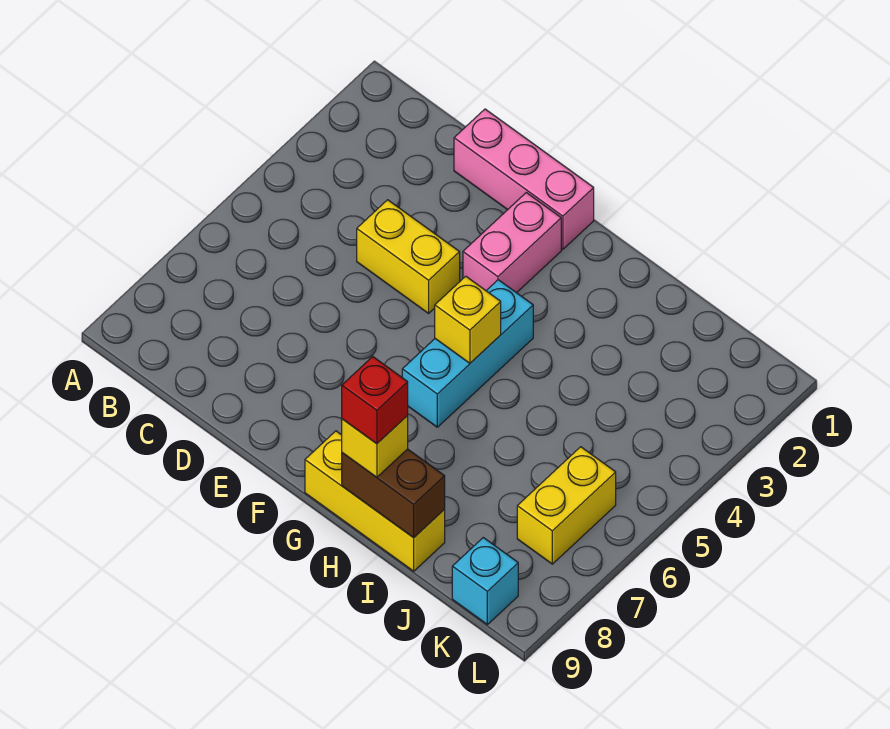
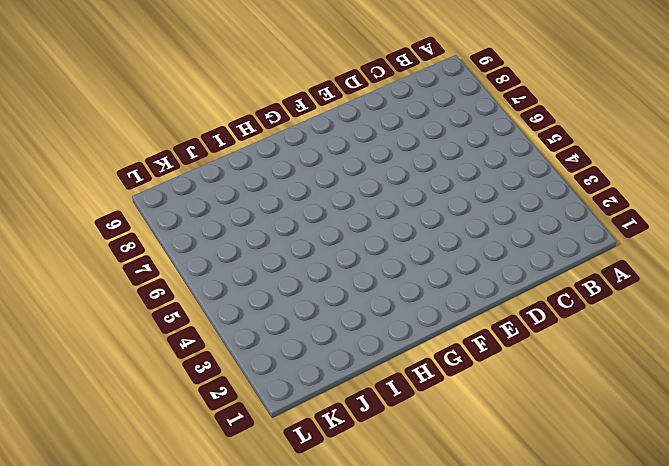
none -> pink 1x3 brick [454,109,594,249]
none -> yellow 1x2 brick [357,200,460,313]

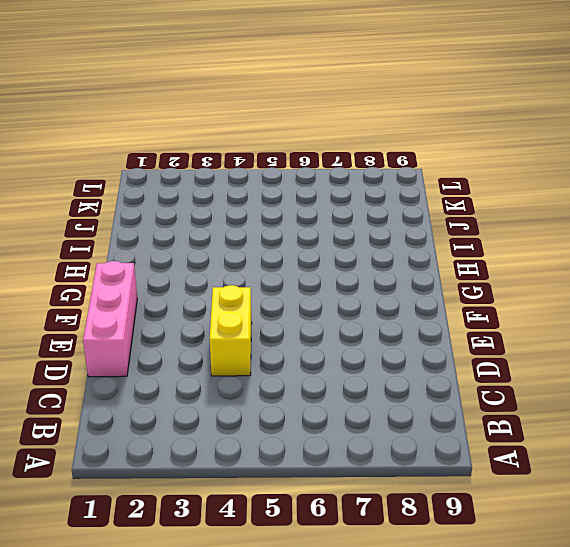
none -> pink 1x2 brick [463,193,561,293]
none -> cyan 1x3 brick [402,280,533,427]

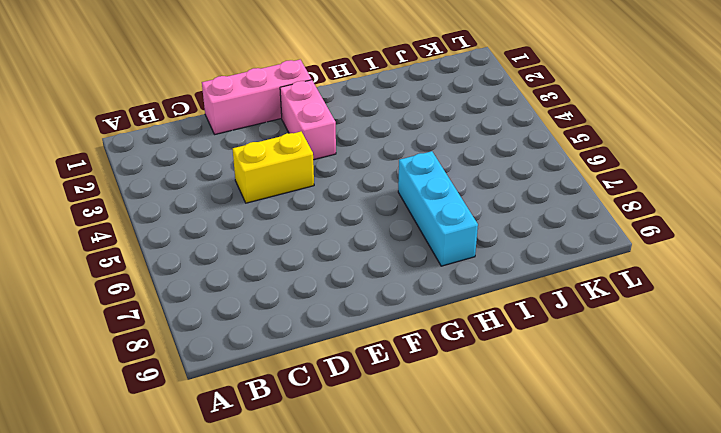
cyan 1x3 brick [398,151,478,266] -> cyan 1x3 brick moved to [402,280,533,427]
none -> yellow 1x3 brick [305,431,445,571]
none -> yellow 1x2 brick [517,447,616,564]

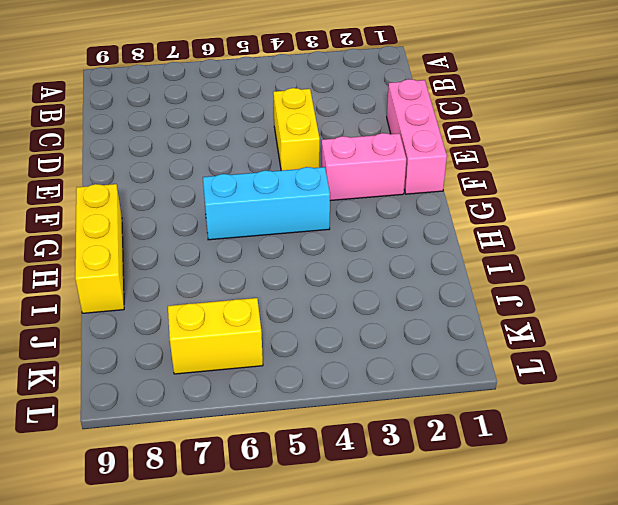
none -> cyan 1x1 brick [452,538,518,624]
none -> yellow 1x1 brick [435,276,501,363]

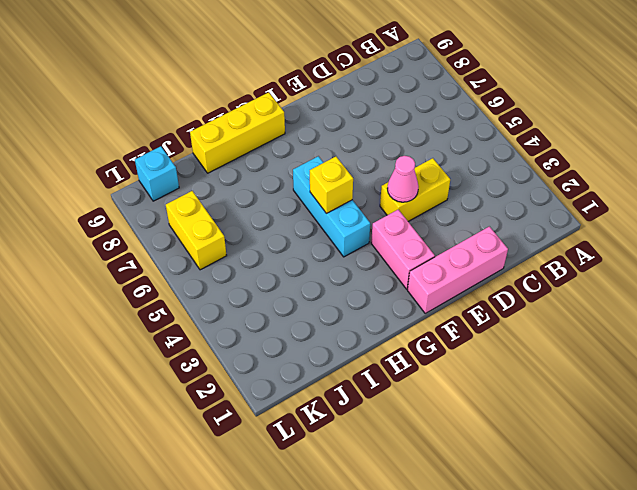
pink 1x1 cone [387,156,419,202] -> none
none -> brown 1x2 brick [342,449,445,538]
none -> yellow 1x1 brick [342,416,408,477]

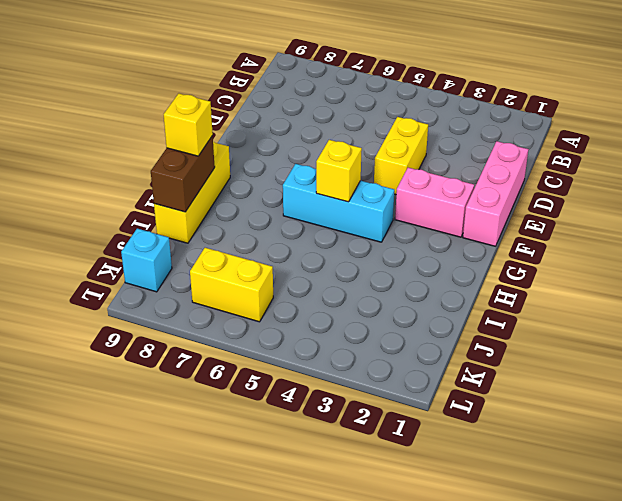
none -> red 1x1 brick [342,357,408,444]

